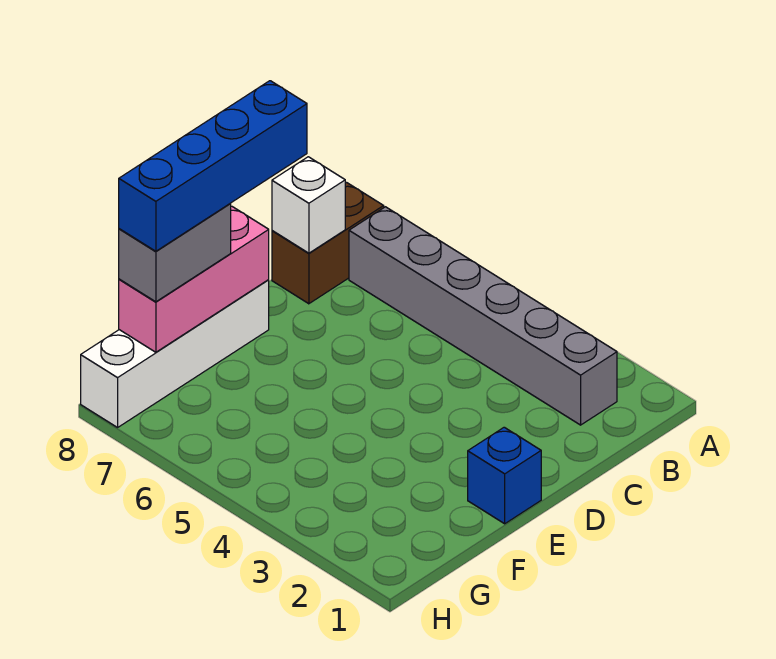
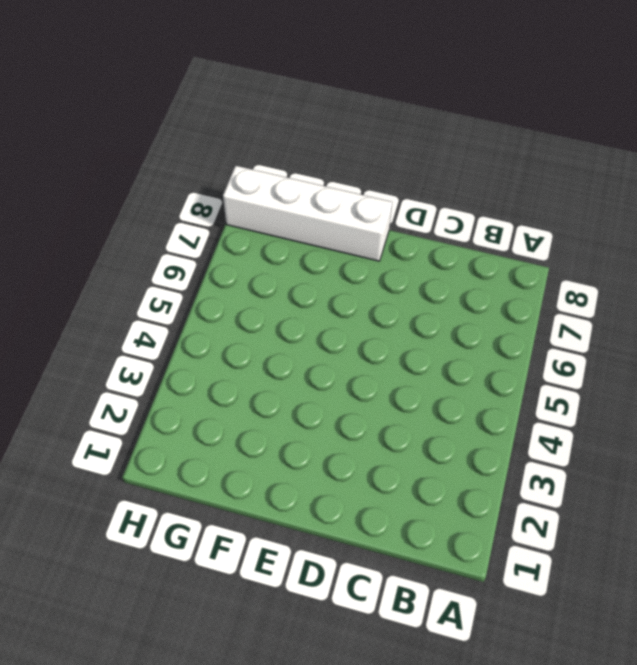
none -> grey 1x6 brick [349,207,617,425]
none -> brown 1x2 brick [272,183,384,304]

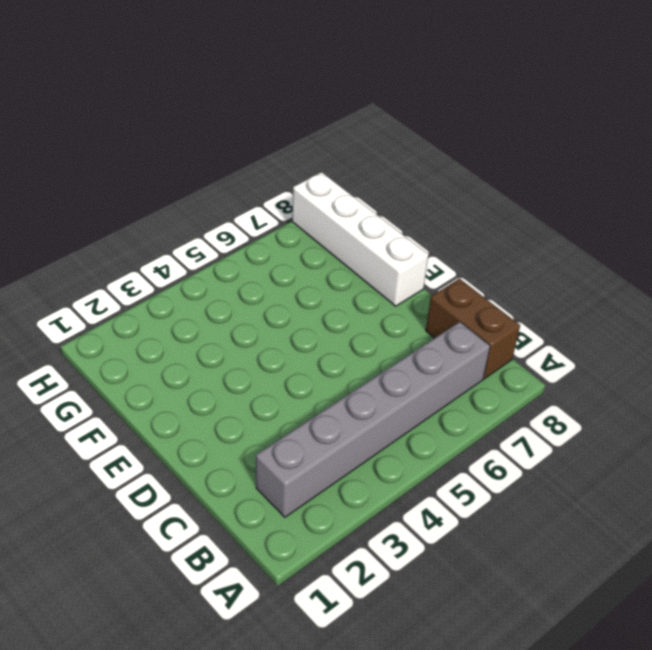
none -> blue 1x1 brick [468,427,541,524]
none -> white 1x1 brick [272,157,345,253]

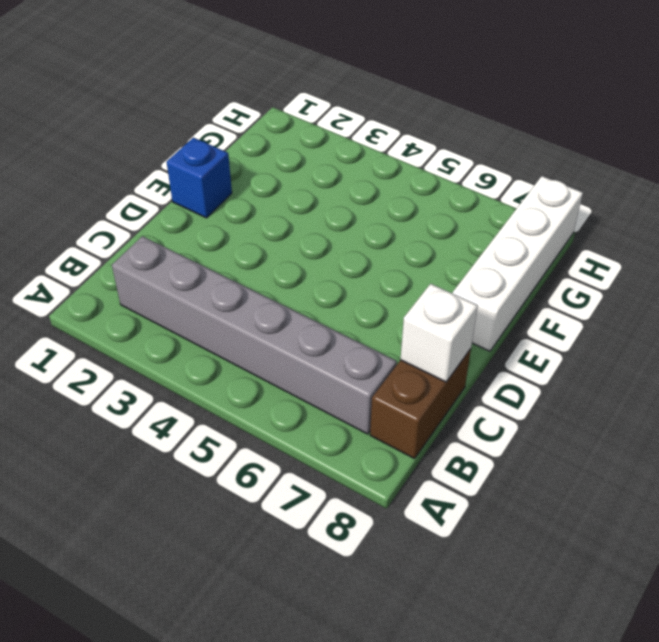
none -> pink 1x3 brick [119,206,269,352]
none -> grey 1x2 brick [119,204,231,302]

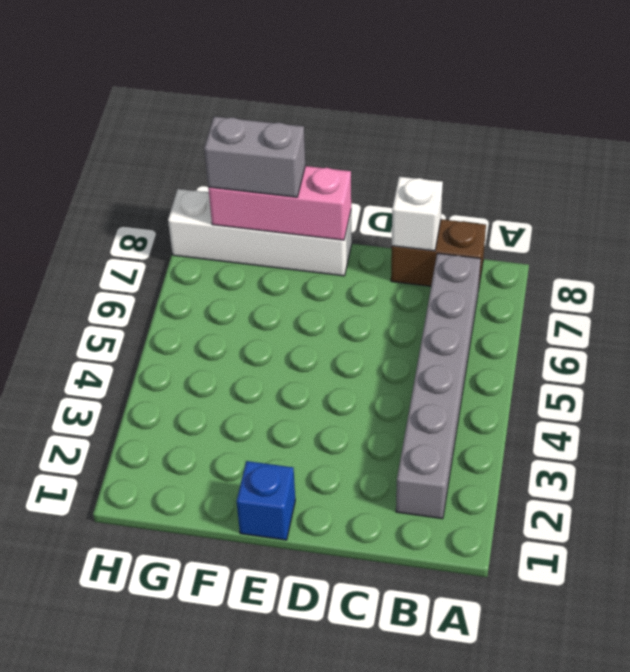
none -> blue 1x4 brick [119,81,307,251]

